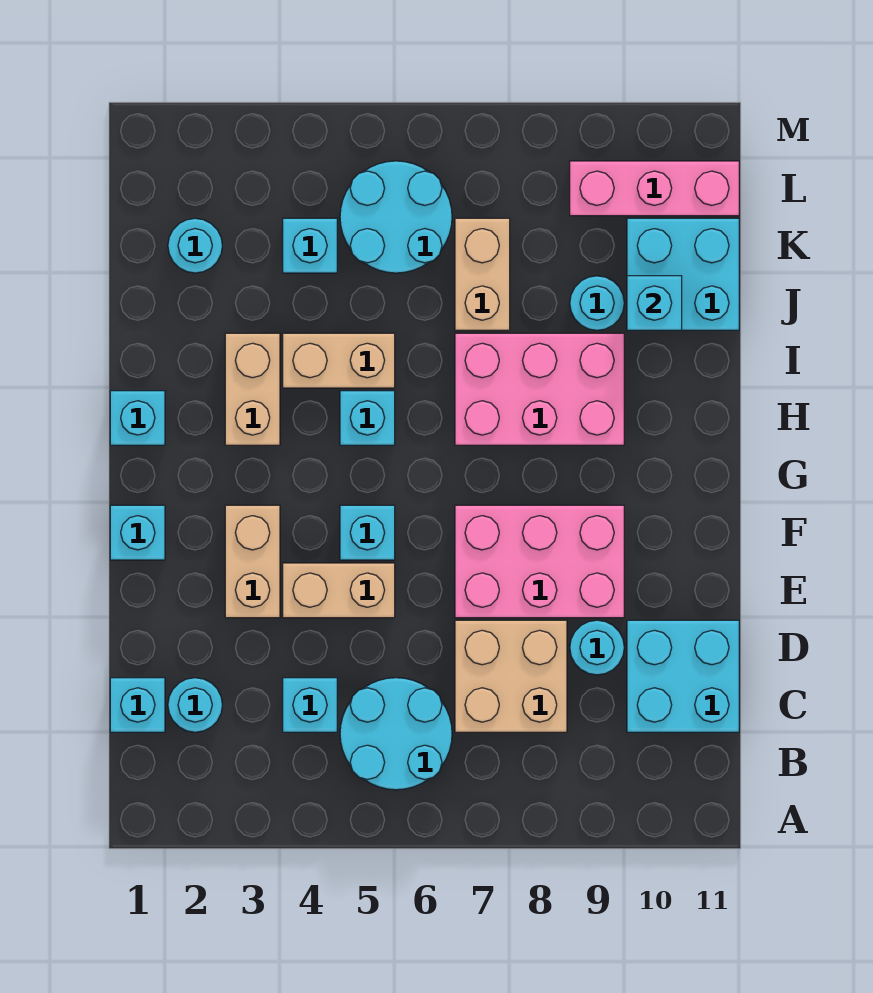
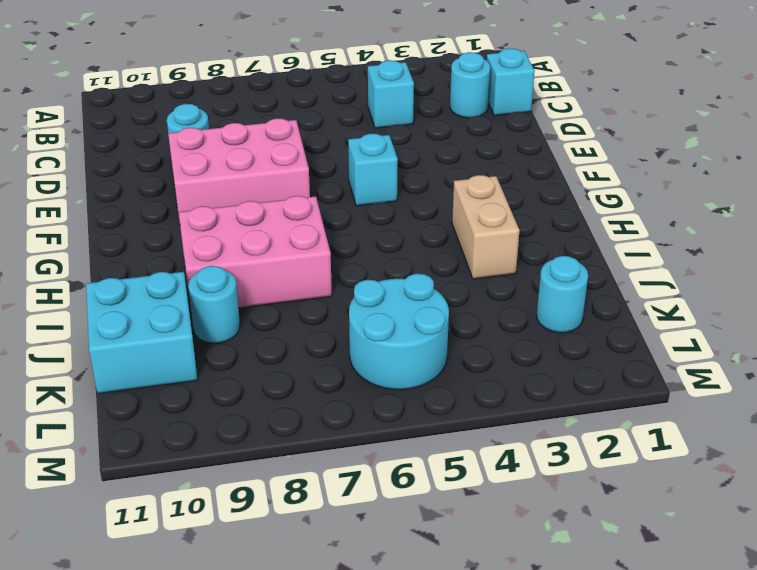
none -> cyan 2x2 round brick [340,678,452,790]
none -> tan 2x2 brick [455,620,567,732]
none -> cyan 2x2 brick [627,620,739,732]

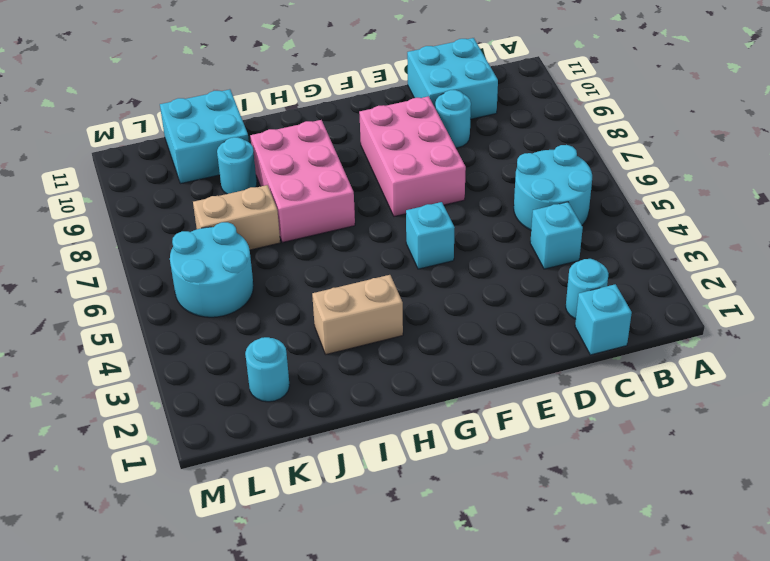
none -> tan 2x2 brick [455,620,567,732]
none -> tan 1x2 brick [225,505,280,618]
none -> tan 1x2 brick [283,563,395,618]

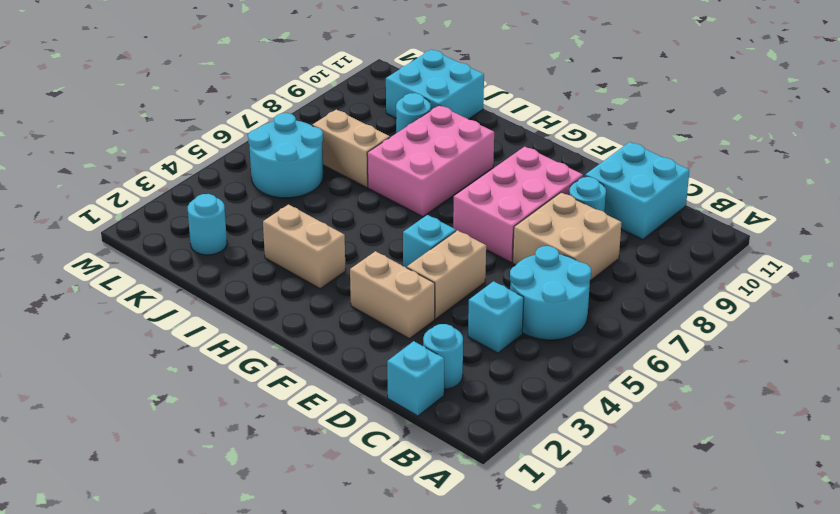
none -> cyan 1x1 brick [110,505,165,560]
none -> cyan 1x1 brick [110,391,165,445]
none -> cyan 1x1 brick [340,391,395,445]

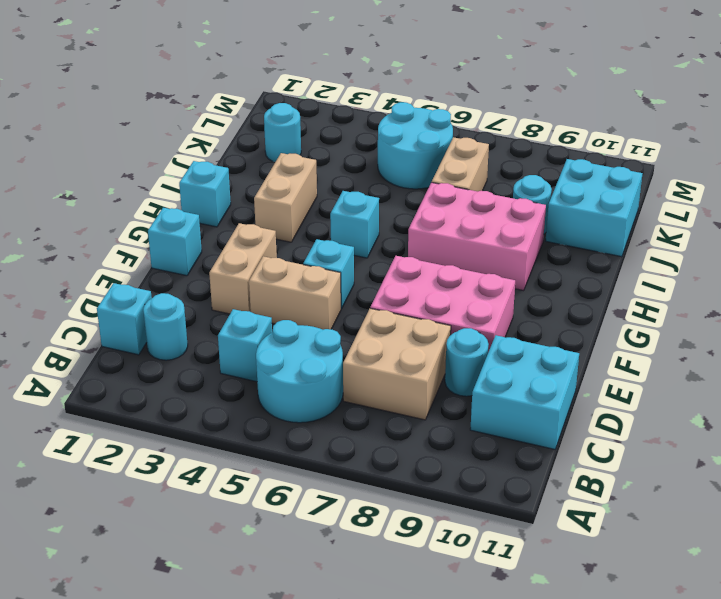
none -> tan 1x2 brick [283,333,395,388]
none -> cyan 1x1 brick [283,218,337,273]
none -> pink 1x3 brick [570,161,739,216]

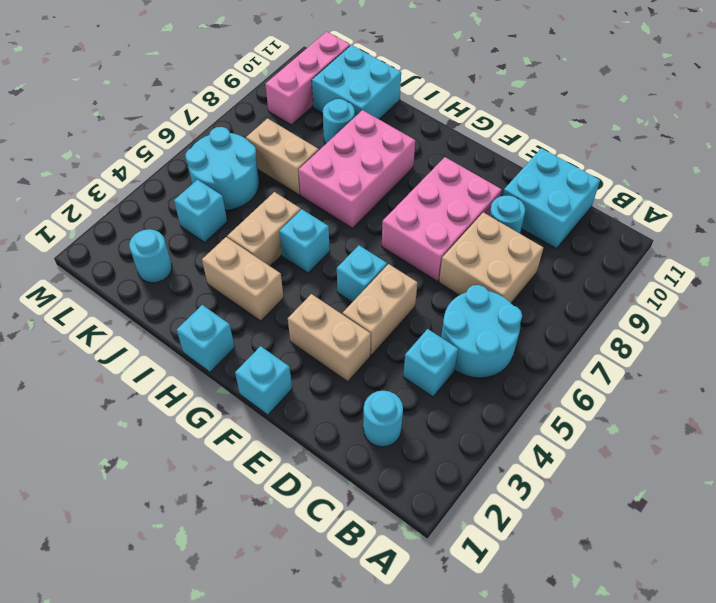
none -> cyan 1x1 brick [110,678,165,732]
none -> cyan 1x1 brick [627,276,682,330]

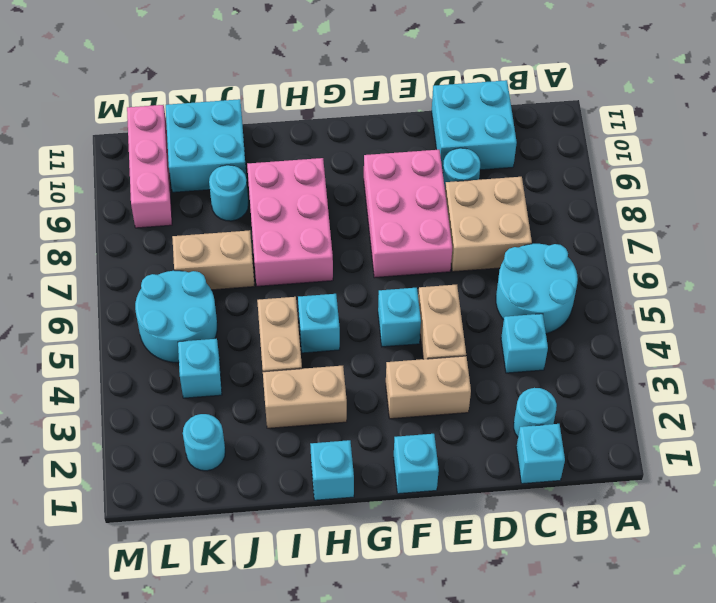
none -> cyan 1x1 brick [627,276,682,330]

